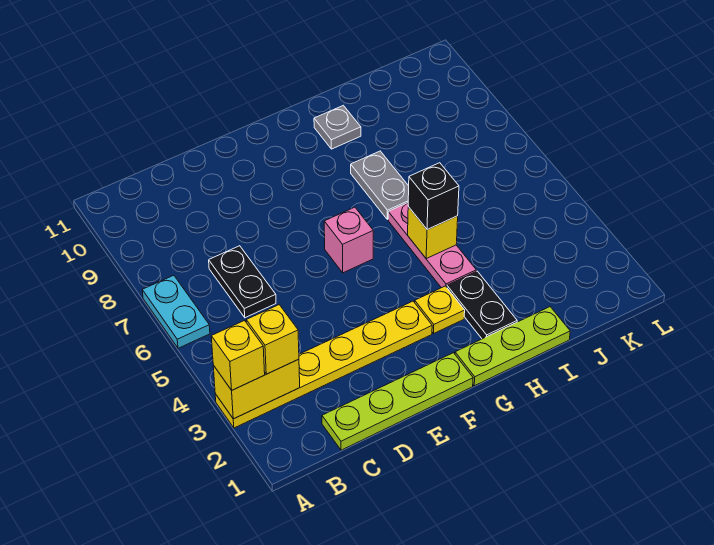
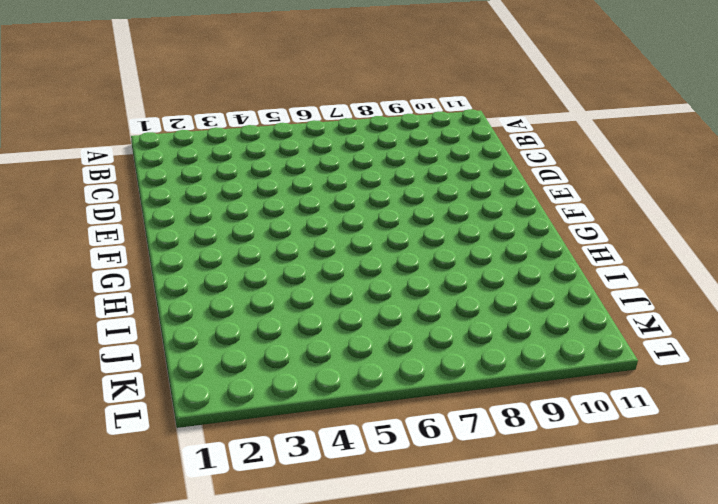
none -> yellow 1x6 plate [215,301,432,428]
none -> cyan 1x2 plate [142,275,210,348]
none -> lime 1x4 plate [322,353,473,450]

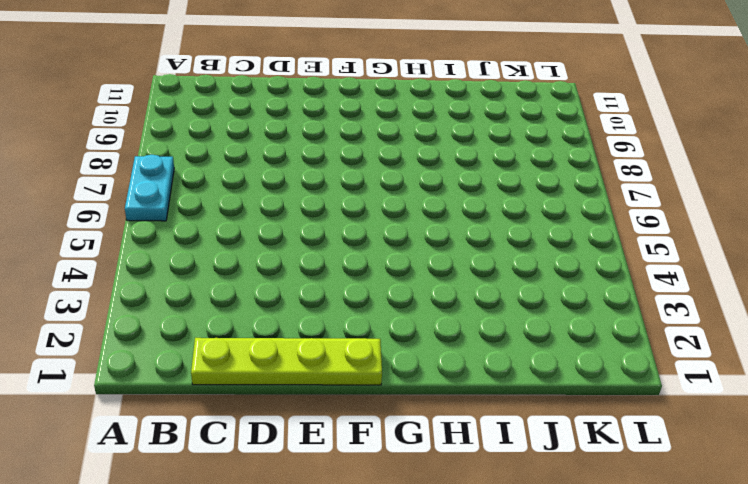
none -> yellow 1x6 plate [215,301,432,428]
none -> black 1x2 plate [209,246,276,318]
none -> pink 1x1 brick [324,207,373,273]

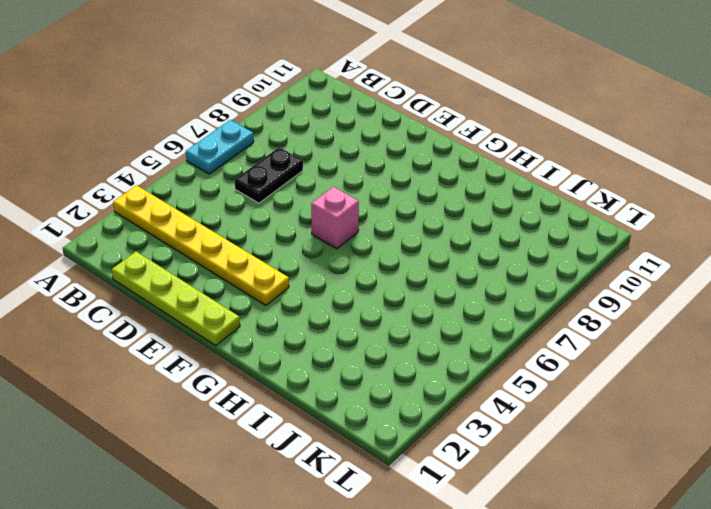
none -> lime 1x3 plate [455,307,570,386]
none -> yellow 1x1 plate [415,286,465,333]
none -> black 1x2 plate [447,271,517,339]

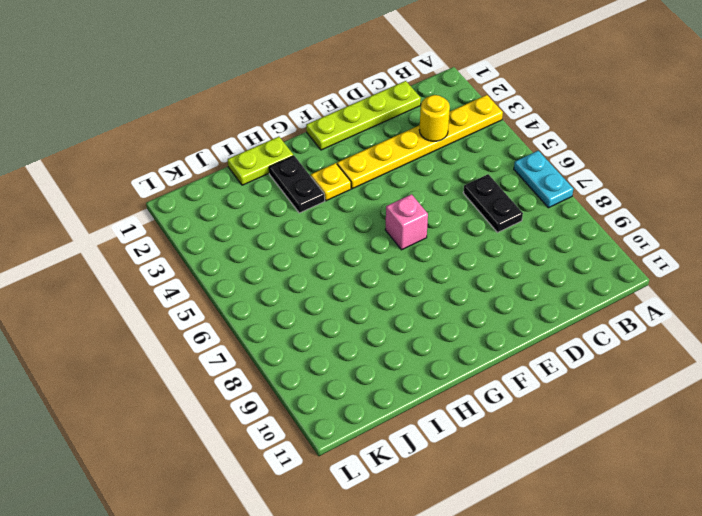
yellow 1x1 round brick [420,95,450,141] -> none
lime 1x2 plate [228,137,293,185] -> lime 1x3 plate [455,307,570,386]
none -> pink 1x3 plate [388,203,476,288]
none -> grey 1x2 plate [351,151,409,219]
none -> grey 1x1 plate [314,105,361,149]

